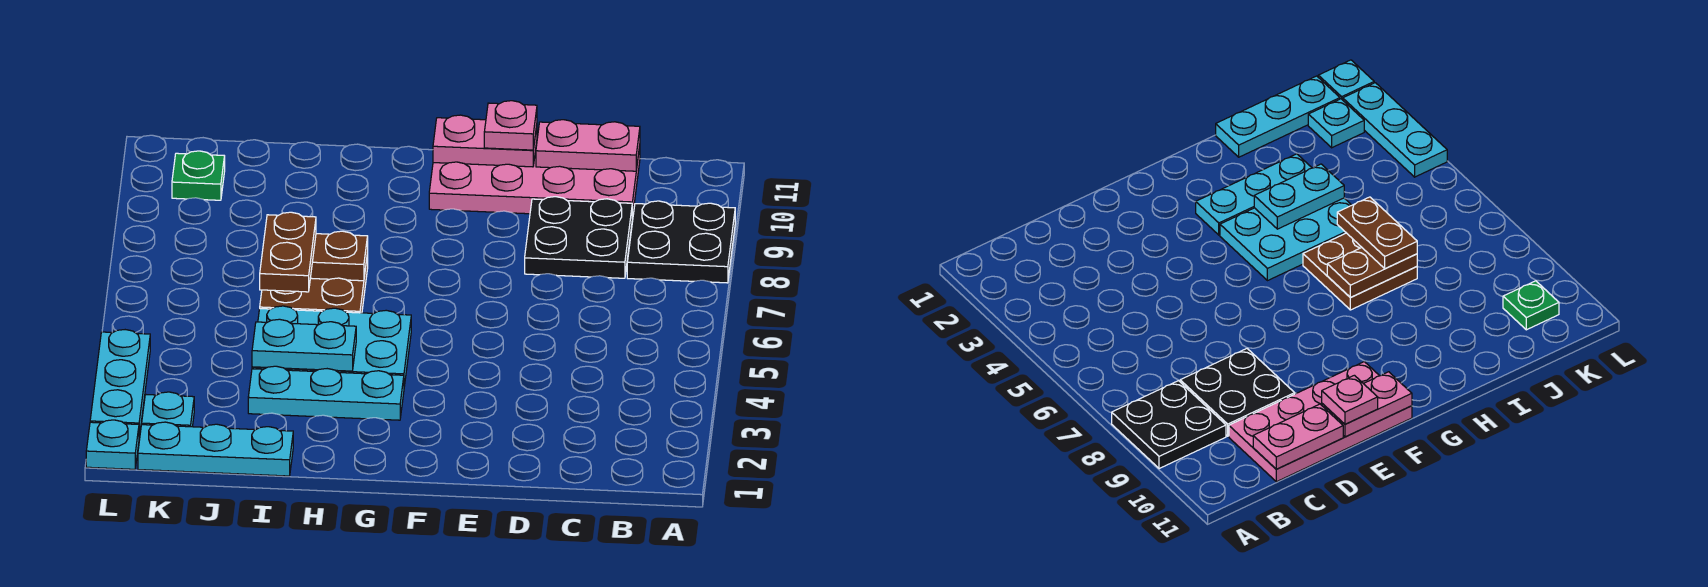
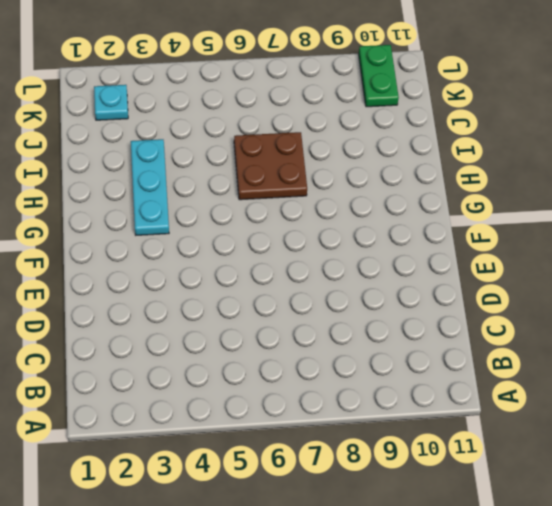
green 1x2 plate [359,45,399,107] -> green 1x1 plate [172,151,225,200]
none -> black 2x2 plate [627,201,735,283]
none -> black 2x2 plate [525,197,632,278]
none -> pink 2x4 plate [429,143,640,218]

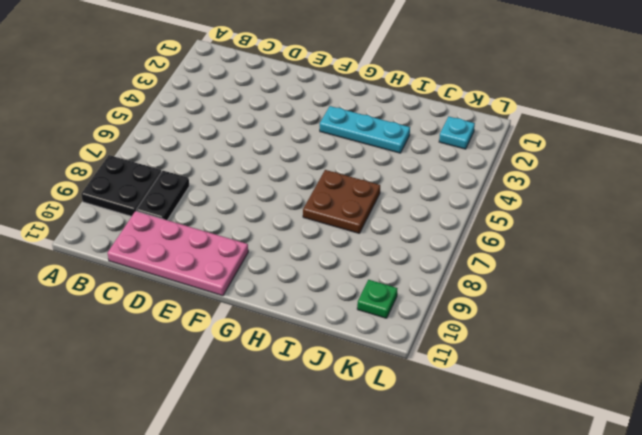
black 1x2 plate [136,171,189,220] -> black 2x2 plate [525,197,632,278]
none -> cyan 2x3 plate [252,306,411,386]
none -> cyan 1x3 plate [138,422,293,476]
none -> cyan 1x1 plate [86,420,139,469]

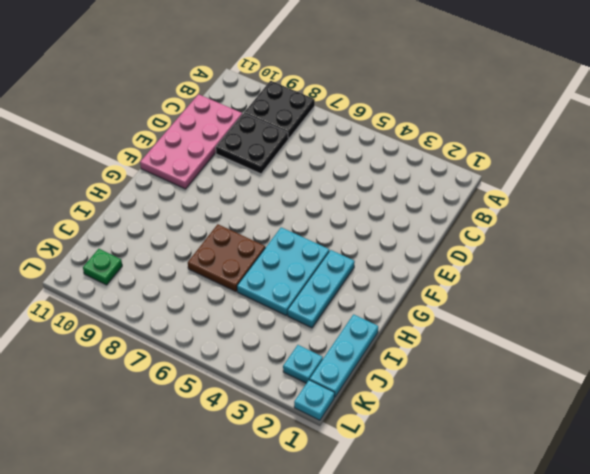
none -> cyan 1x3 plate [90,330,150,436]
none -> pink 1x2 plate [536,120,640,171]
none -> pink 1x2 plate [433,115,537,167]

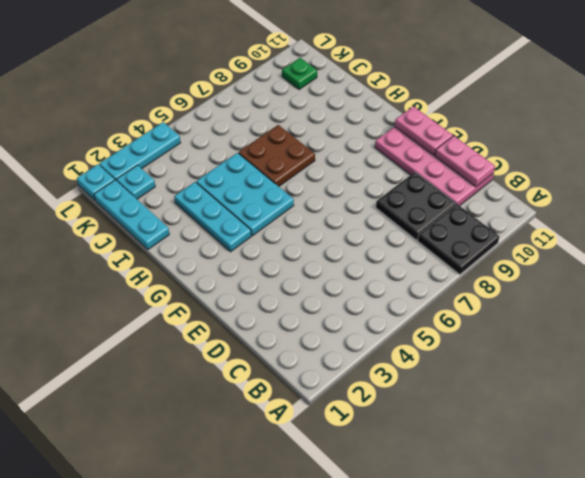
none -> cyan 1x2 plate [252,319,356,371]
none -> brown 1x2 plate [311,231,368,281]
none -> pink 1x1 plate [484,101,537,150]

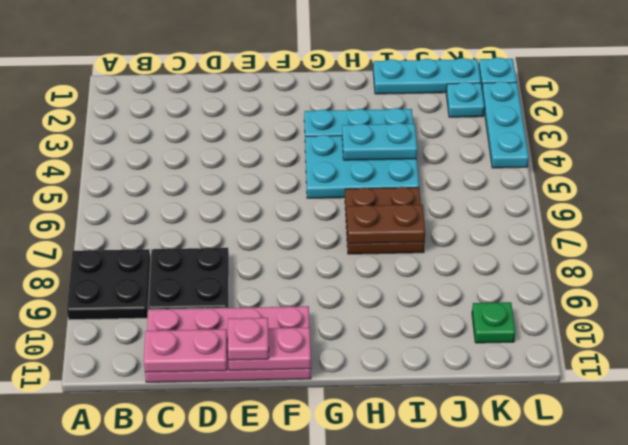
none -> brown 1x2 plate [260,212,316,292]

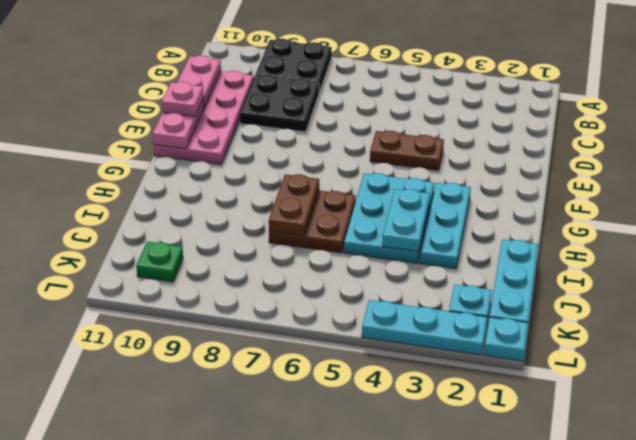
brown 1x2 plate [370,131,444,170] -> brown 1x2 plate moved to [260,212,316,292]

